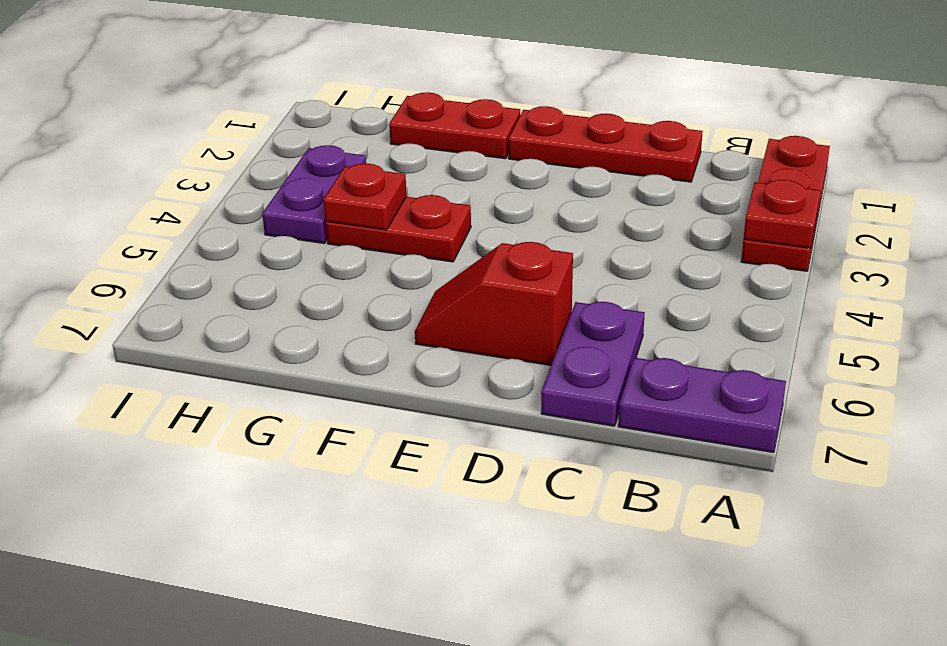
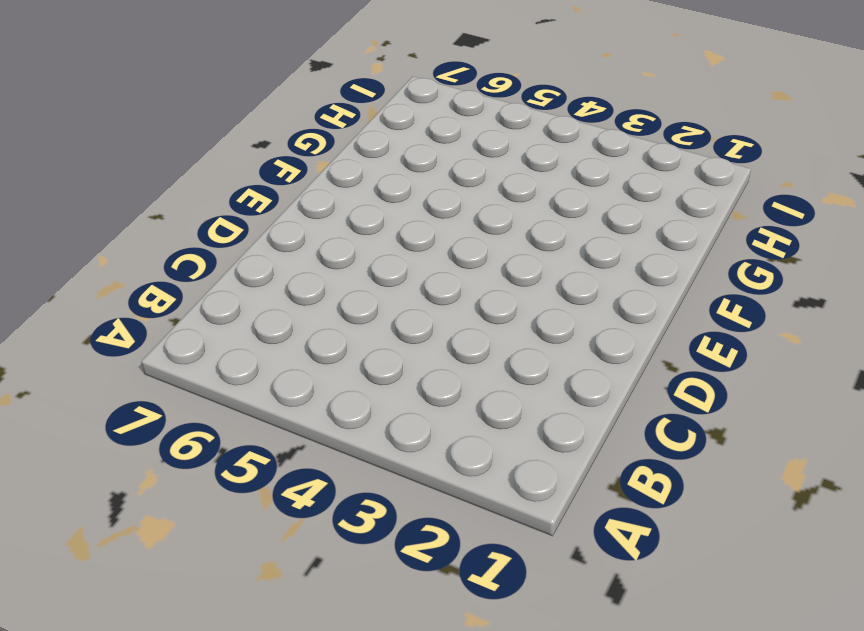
none -> red 1x3 plate [741,136,830,271]
none -> purple 1x2 plate [618,358,786,453]

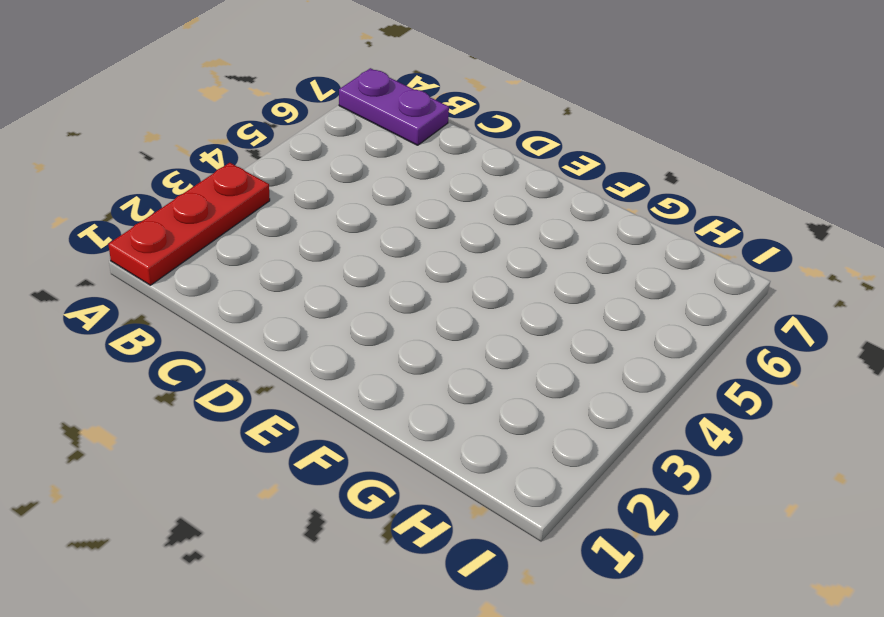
none -> red 1x3 plate [509,106,703,182]
none -> purple 1x2 plate [541,302,645,426]

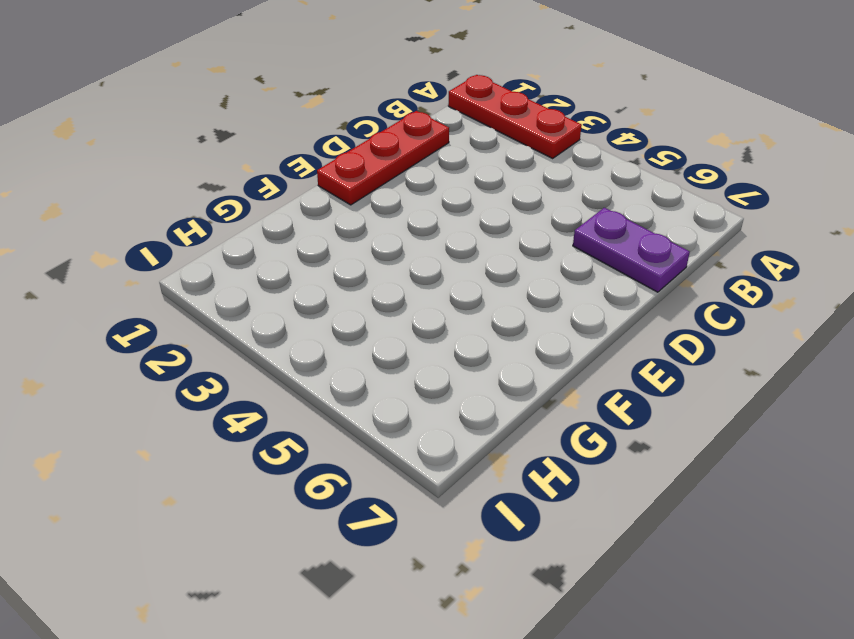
none -> purple 1x2 plate [618,358,786,453]
none -> red 1x2 slope [415,242,573,365]

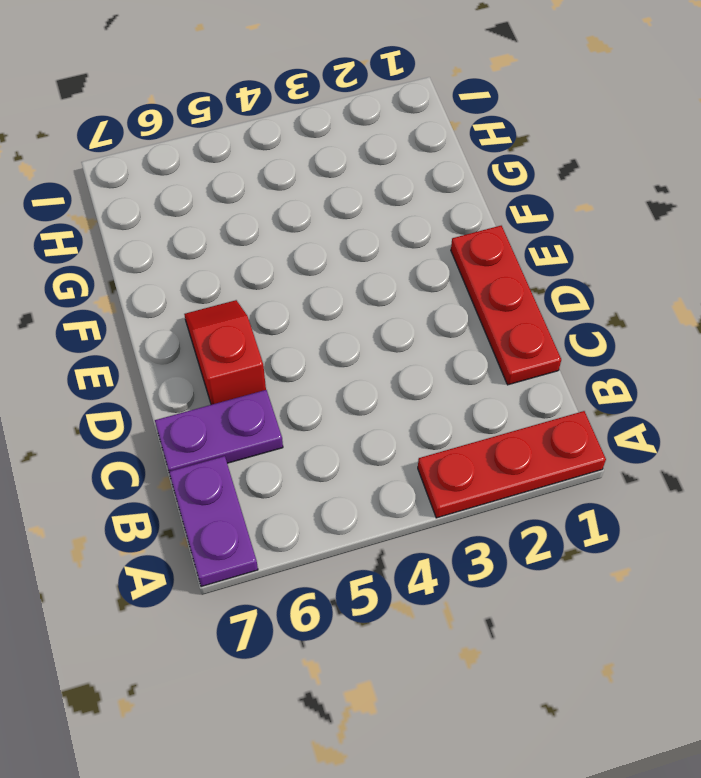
none -> red 1x2 plate [389,92,520,159]
none -> red 1x2 plate [325,195,471,262]

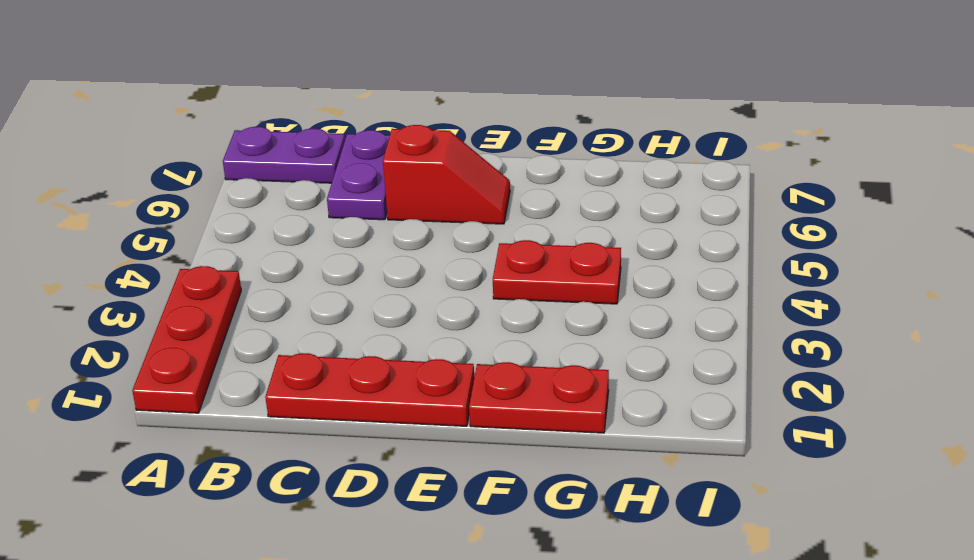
none -> purple 1x2 plate [262,145,366,243]
none -> red 1x1 plate [744,180,820,248]

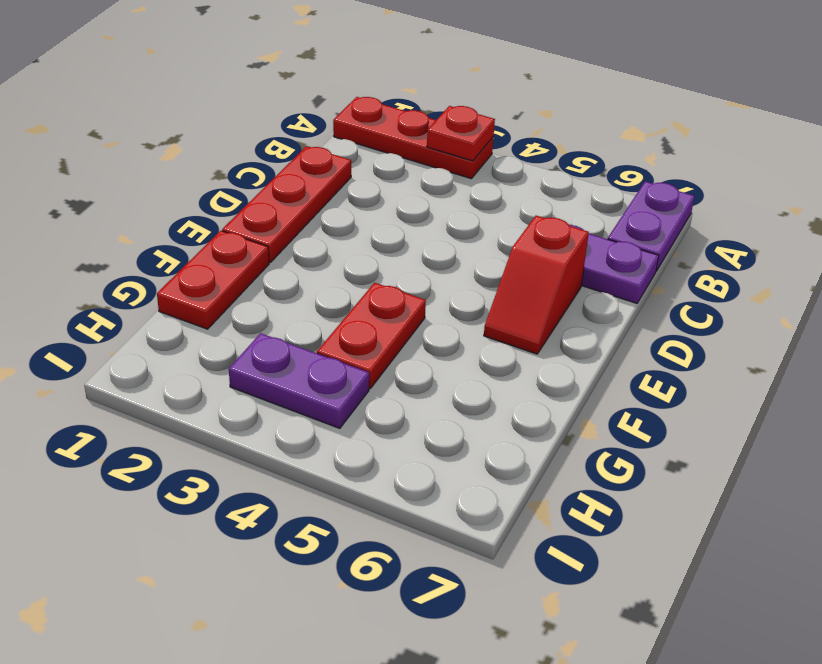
none -> red 1x1 plate [323,163,407,230]

